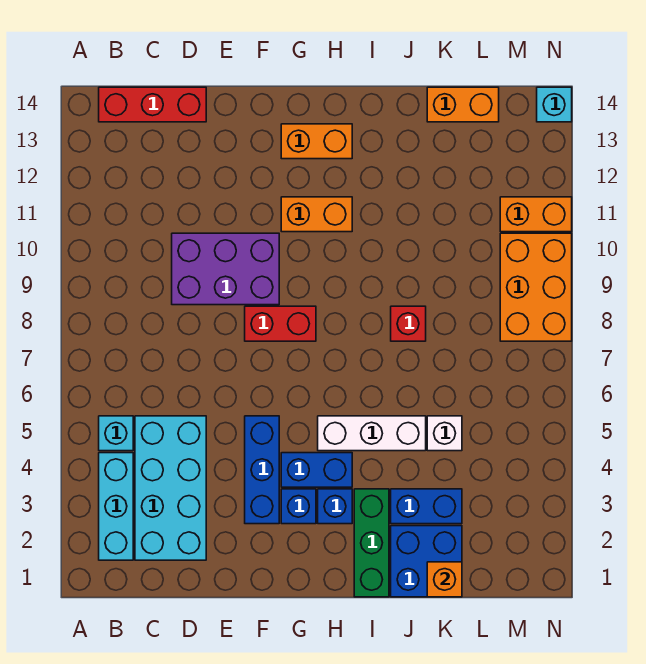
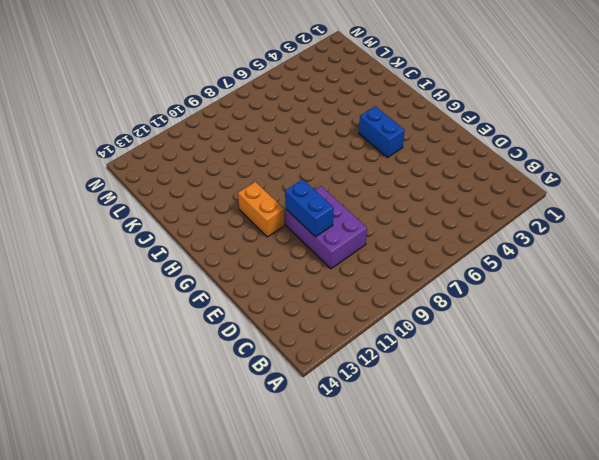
blue 1x2 brick [285,179,334,237] -> blue 1x2 brick moved to [391,489,462,524]
none -> cyan 1x3 brick [99,453,133,560]
none -> cyan 1x1 brick [99,416,133,451]
none -> red 1x3 brick [99,87,206,122]

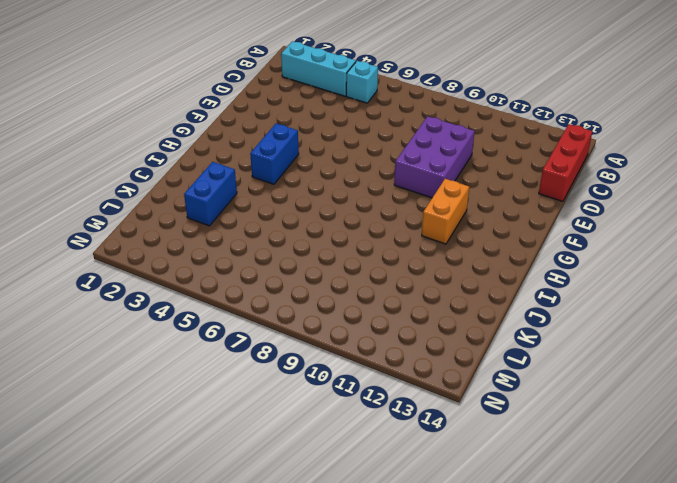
none -> cyan 2x4 brick [135,416,206,560]
none -> blue 1x3 brick [245,416,279,524]
none -> red 1x2 brick [245,306,316,341]

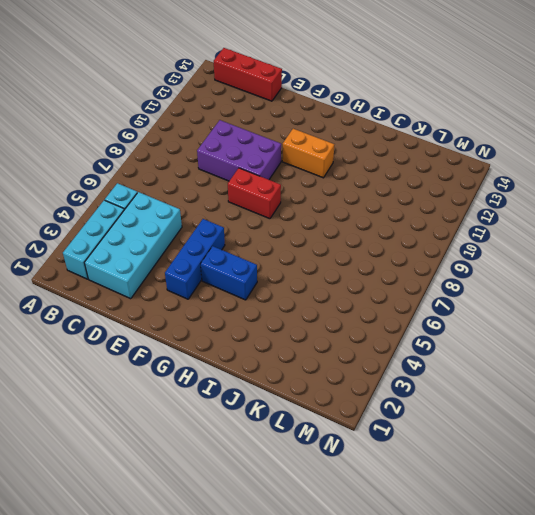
none -> blue 1x1 brick [281,489,316,524]
none -> orange 1x2 brick [281,124,352,159]
none -> blue 1x1 brick [318,489,352,524]

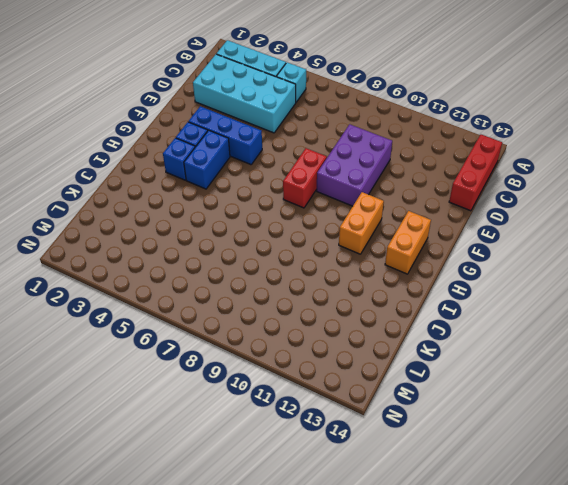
none -> white 1x3 brick [318,416,426,451]
none -> green 1x3 brick [354,489,389,597]
none -> blue 2x2 brick [391,526,462,597]

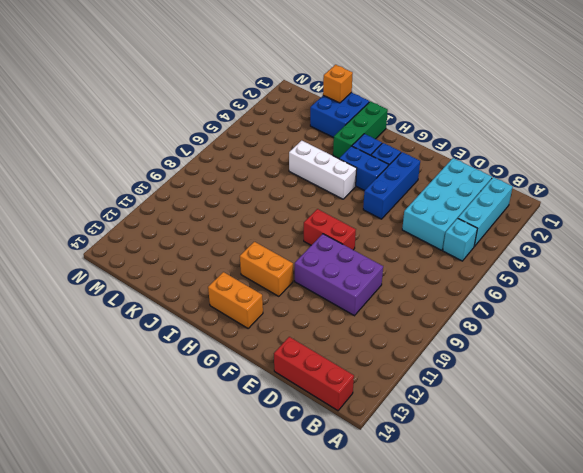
none -> blue 1x2 brick [391,489,462,524]
none -> red 1x1 brick [391,306,426,341]
none -> white 1x1 brick [427,416,462,451]

